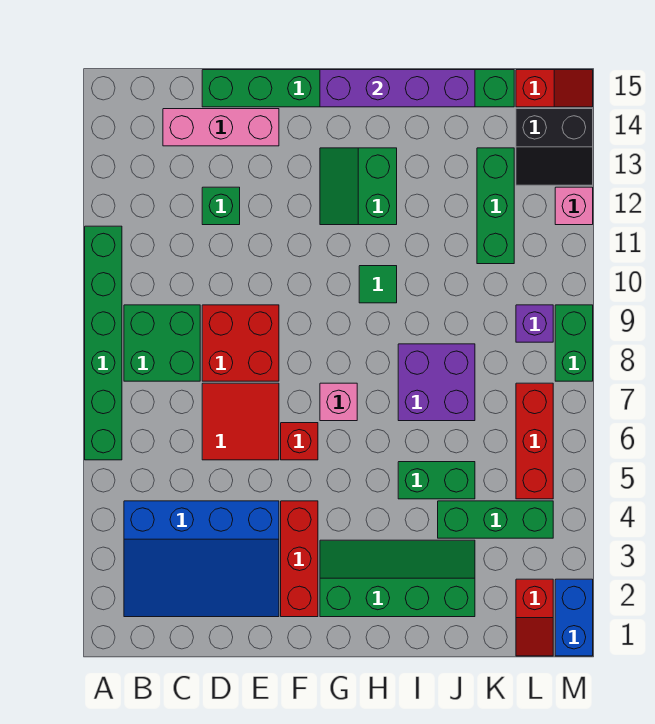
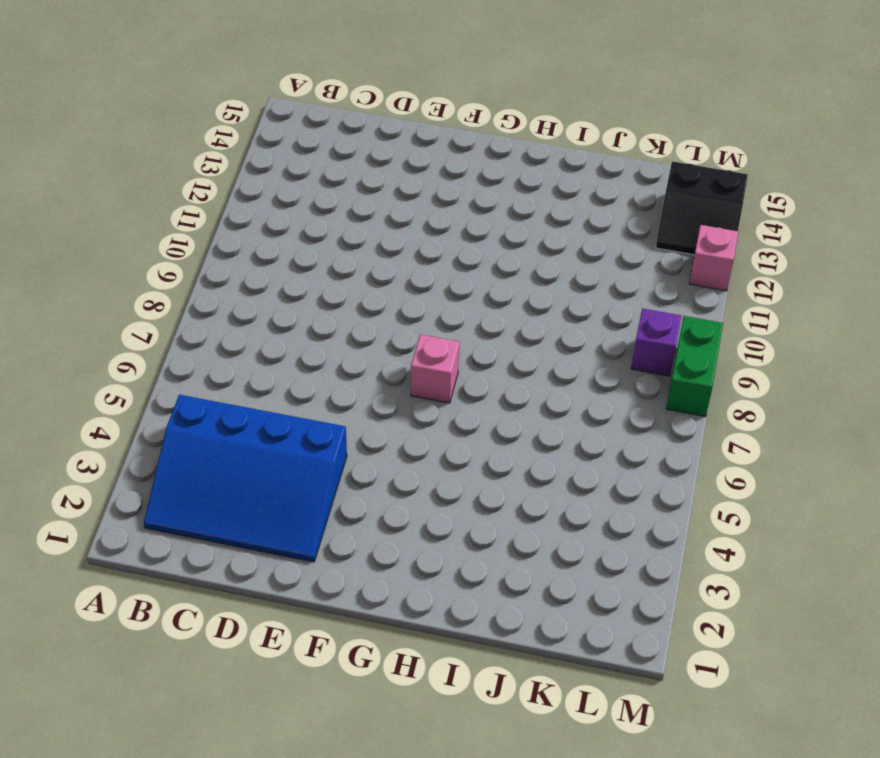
none -> green 1x6 brick [85,226,122,460]
none -> green 2x2 brick [124,305,200,381]
none -> pink 1x3 brick [163,109,279,146]

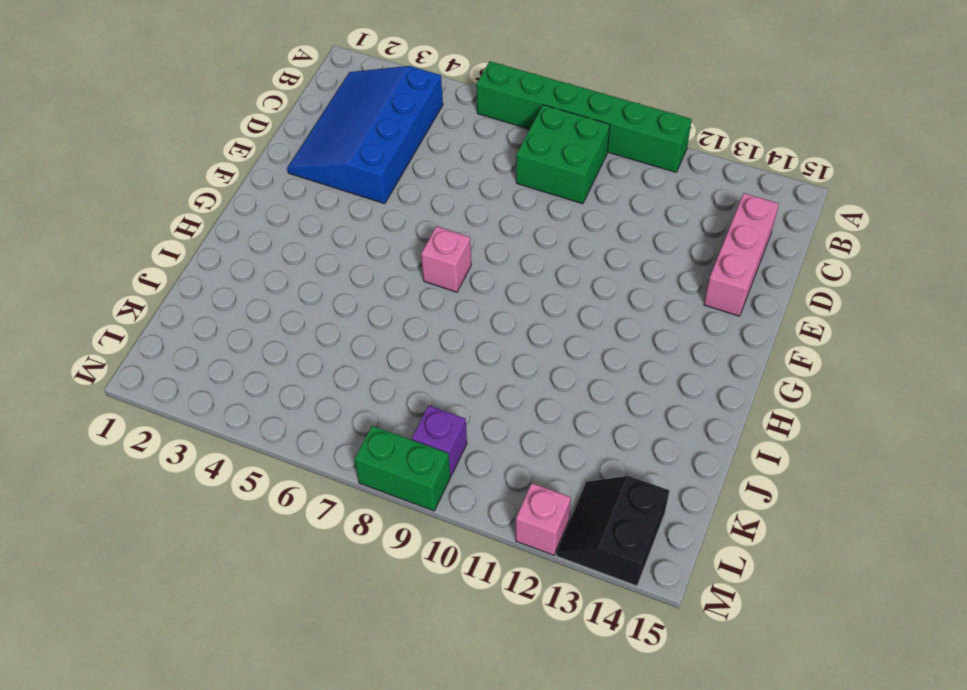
none -> red 2x2 tile [202,383,279,460]
none -> red 2x2 brick [202,305,279,381]
none -> green 1x1 brick [202,187,240,225]

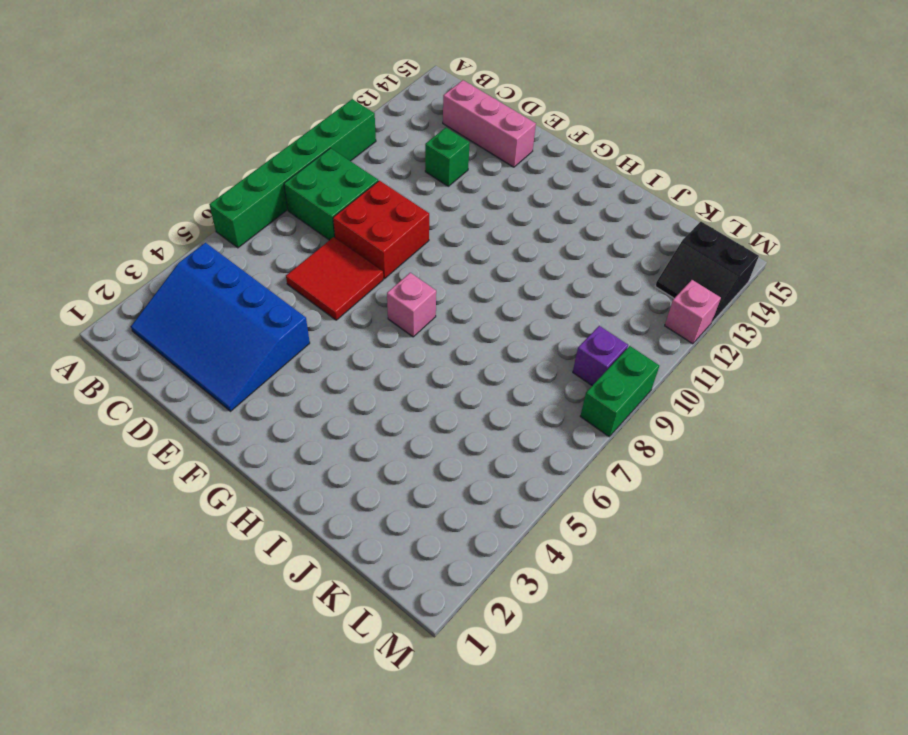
none -> green 1x8 brick [202,70,514,107]
none -> red 1x3 brick [281,501,318,617]
none -> red 1x1 brick [281,423,318,460]

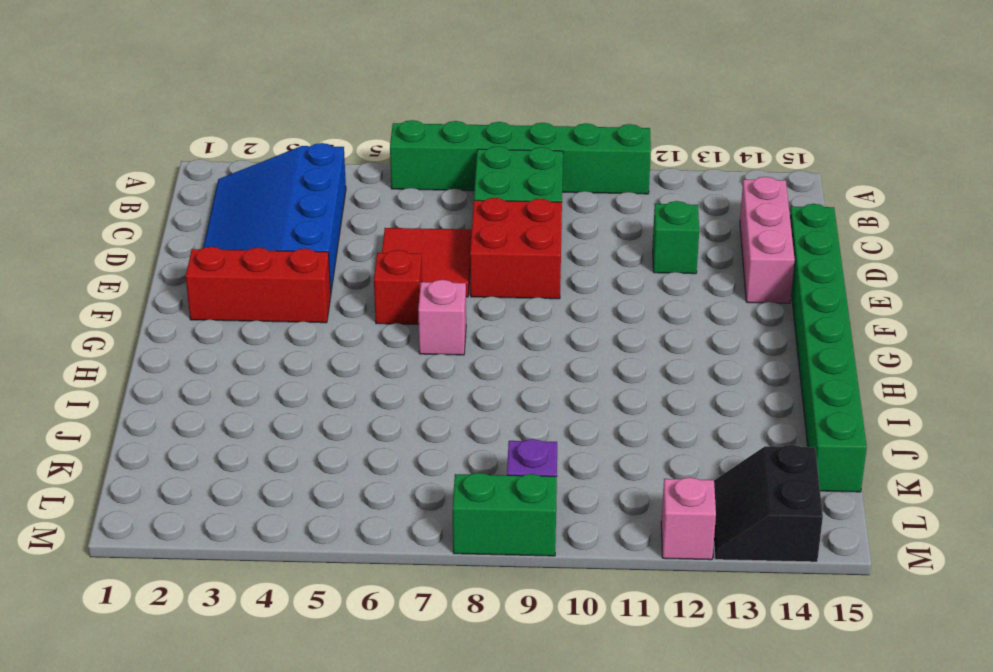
none -> green 2x4 slope [320,540,475,617]
none -> green 2x2 slope [320,148,397,225]
none -> green 1x1 tile [359,266,397,303]

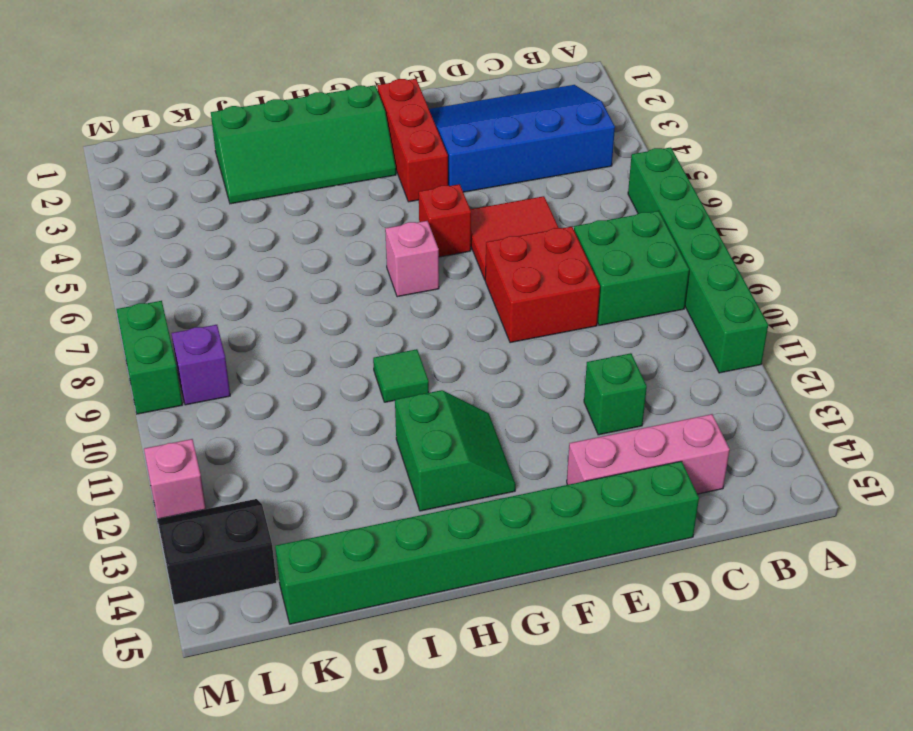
none -> green 1x2 brick [398,462,475,499]
none -> purple 2x2 brick [398,344,475,421]
none -> green 1x3 brick [438,501,553,538]

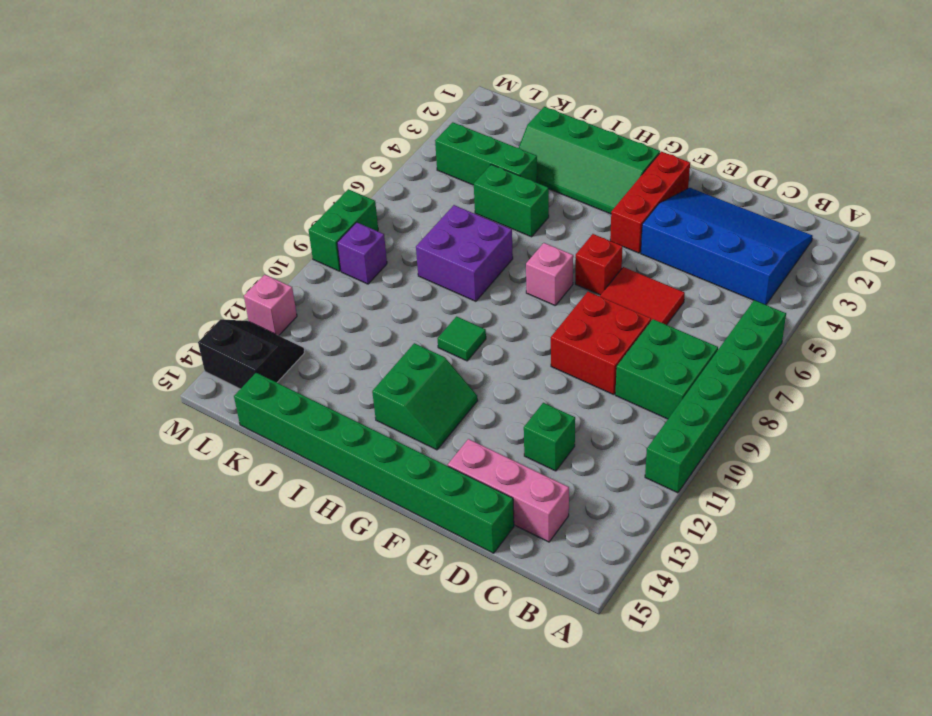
none -> green 1x3 brick [477,148,514,264]
none -> red 1x2 slope [516,579,553,656]
none -> red 1x3 brick [516,383,553,499]

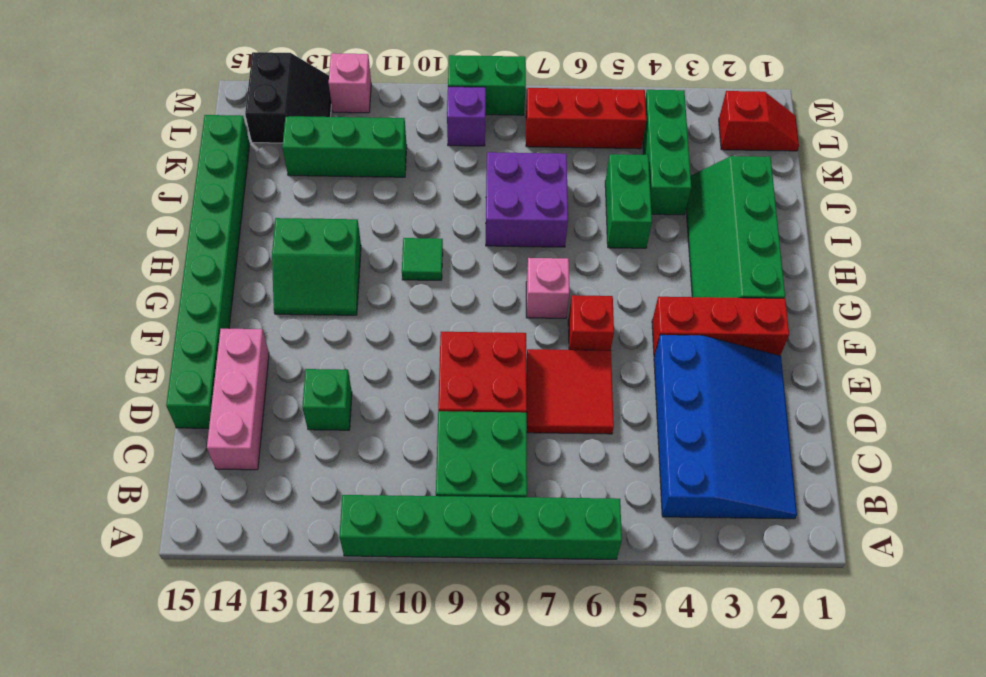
none -> red 1x2 slope [516,70,593,107]
none -> blue 1x2 brick [555,579,593,656]
none -> purple 1x4 brick [320,70,475,107]

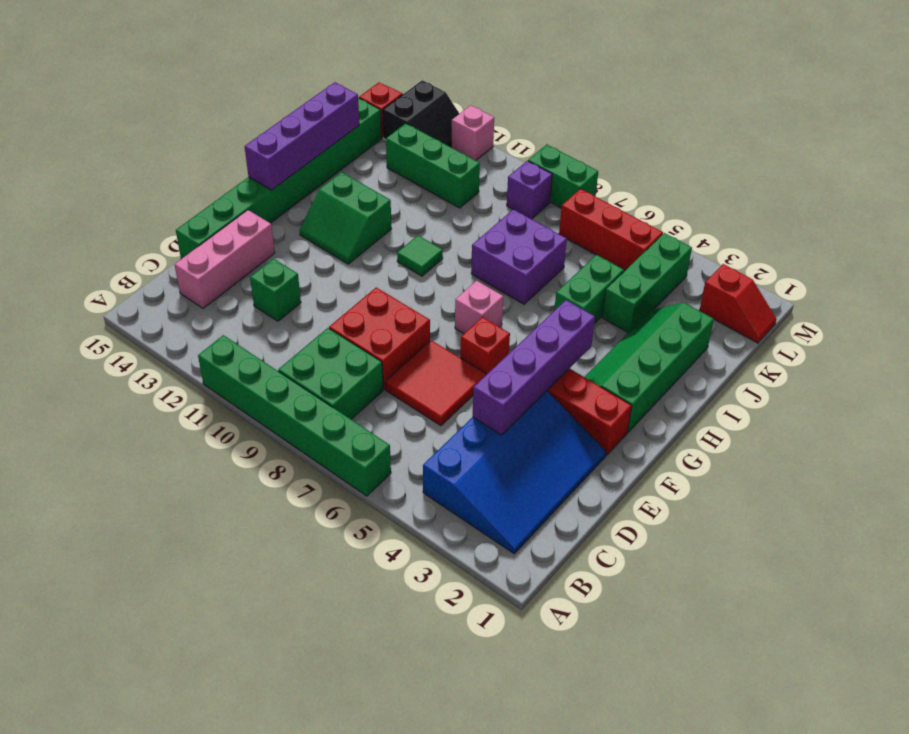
purple 1x4 brick [473,300,595,435] -> none
none -> blue 1x2 brick [555,579,593,656]

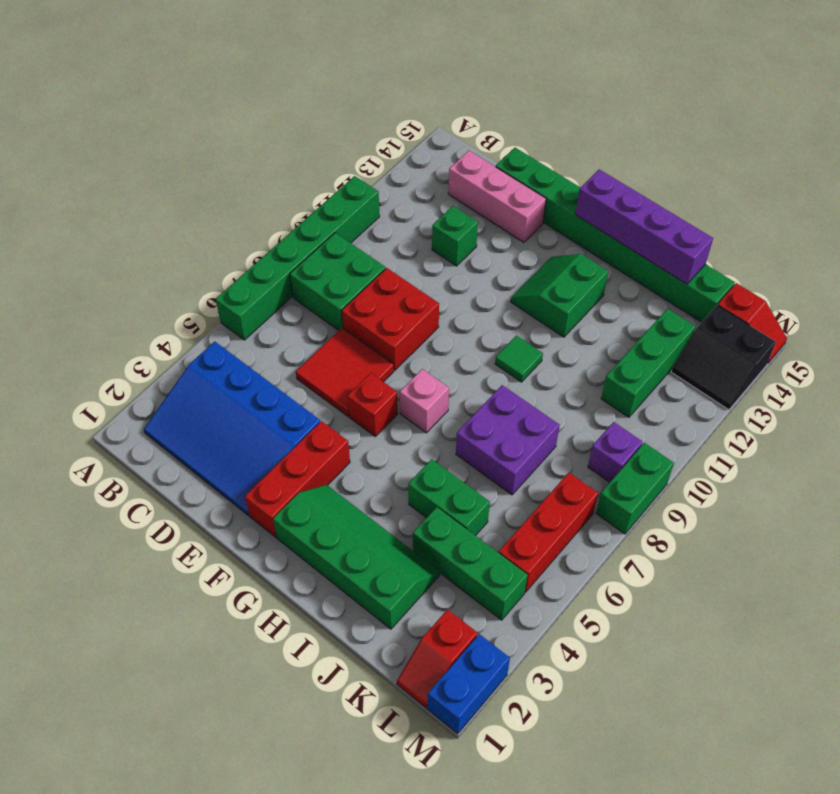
none -> pink 1x1 brick [555,187,593,225]

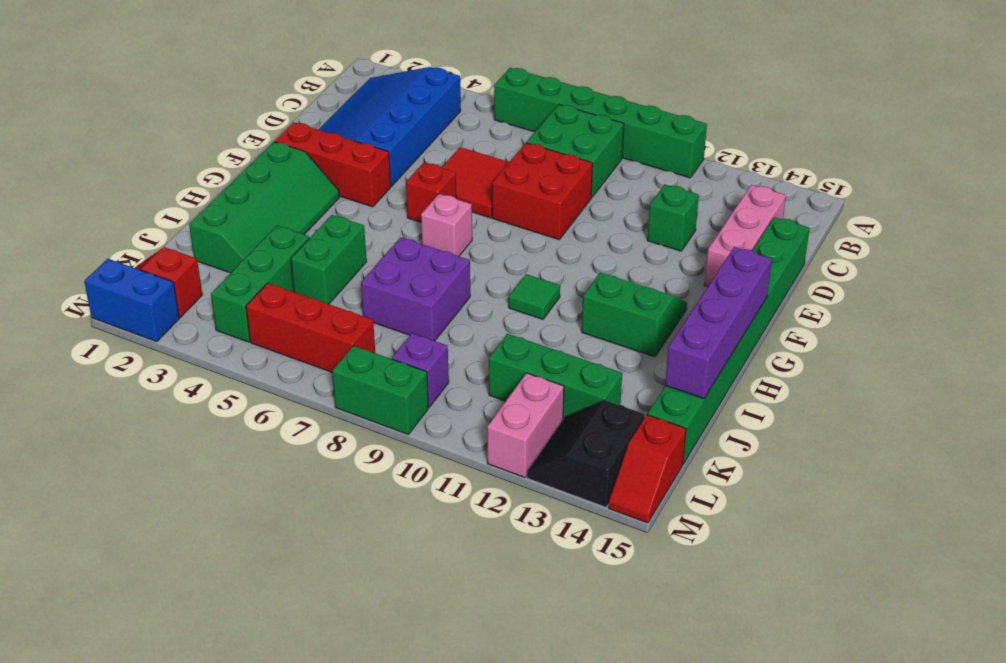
pink 1x2 brick [487,373,564,477] -> pink 1x1 brick [555,187,593,225]

